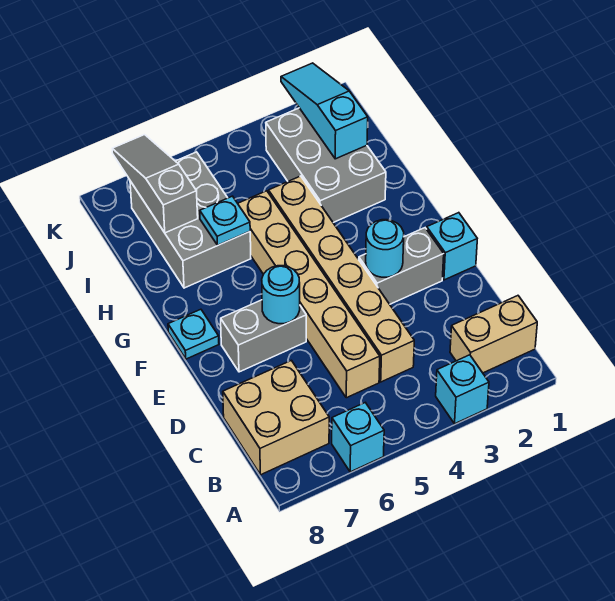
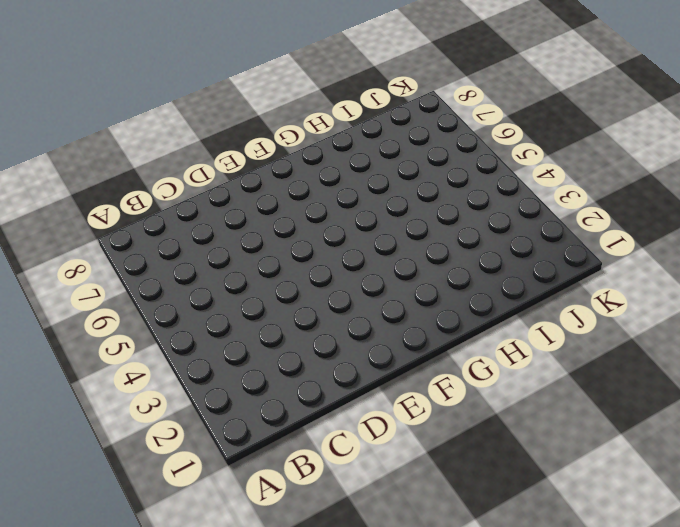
none -> cyan 1x1 brick [436,355,489,424]
none -> cyan 1x1 brick [332,403,384,472]
none -> tan 1x2 brick [450,296,537,373]

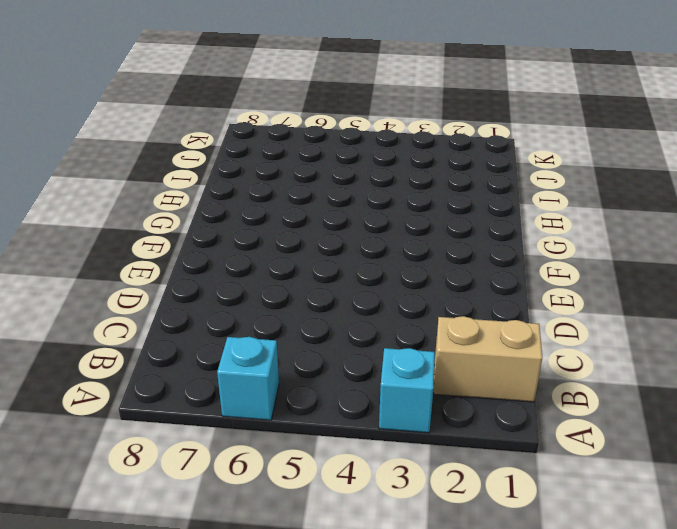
none -> tan 2x2 brick [223,360,329,475]
none -> tan 1x6 brick [269,176,414,382]
none -> tan 1x6 brick [238,191,380,398]

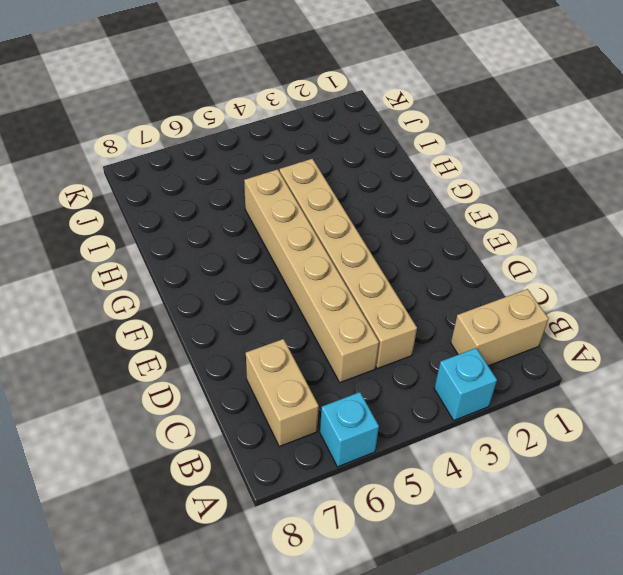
tan 1x2 brick [246,339,319,446] -> tan 2x2 brick [223,360,329,475]
none -> cyan 1x1 brick [427,213,477,280]
none -> grey 1x2 brick [359,228,444,304]
none -> grey 1x2 brick [221,300,306,372]

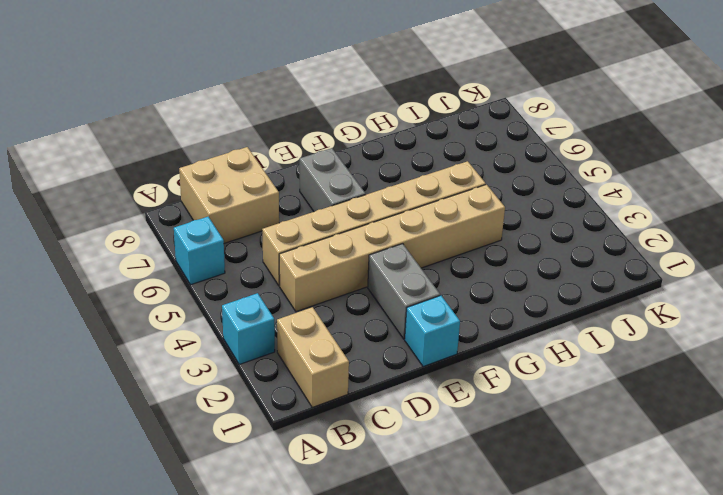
none -> cyan 1x1 plate [168,309,219,359]
none -> grey 2x3 brick [266,108,386,223]
none -> grey 2x3 brick [130,152,251,288]

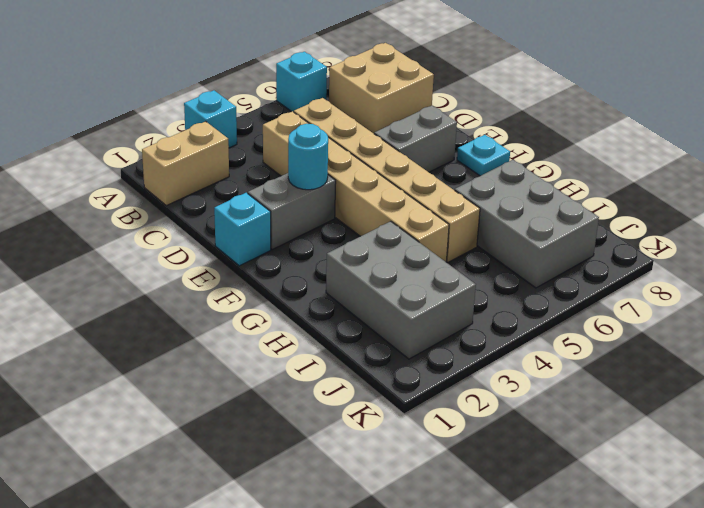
none -> cyan 1x1 round brick [262,266,300,324]
none -> cyan 1x1 plate [200,196,250,245]
none -> cyan 1x3 slope [281,63,368,159]

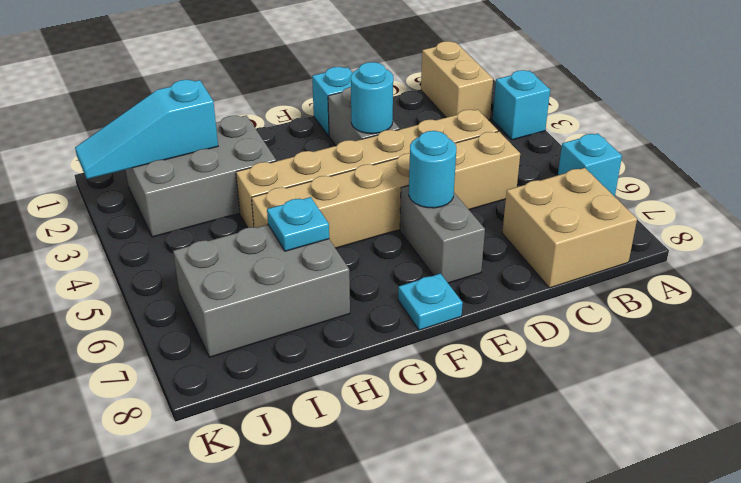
none -> grey 1x3 slope [112,135,198,233]

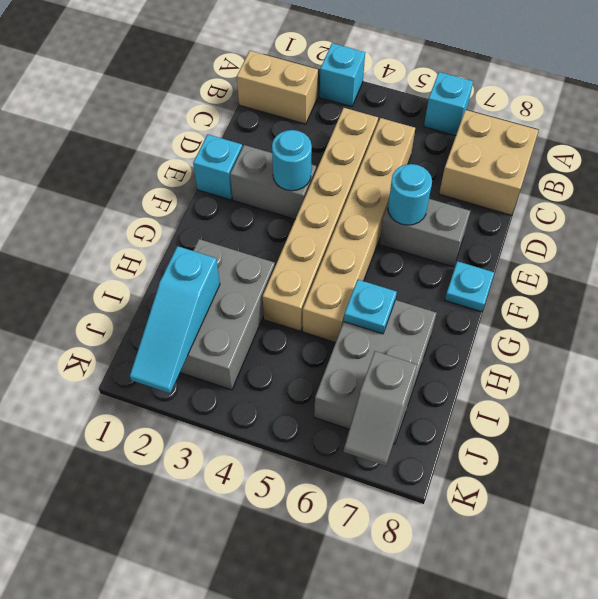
grey 1x2 slope [344,351,417,466] -> grey 1x3 slope [112,135,198,233]

